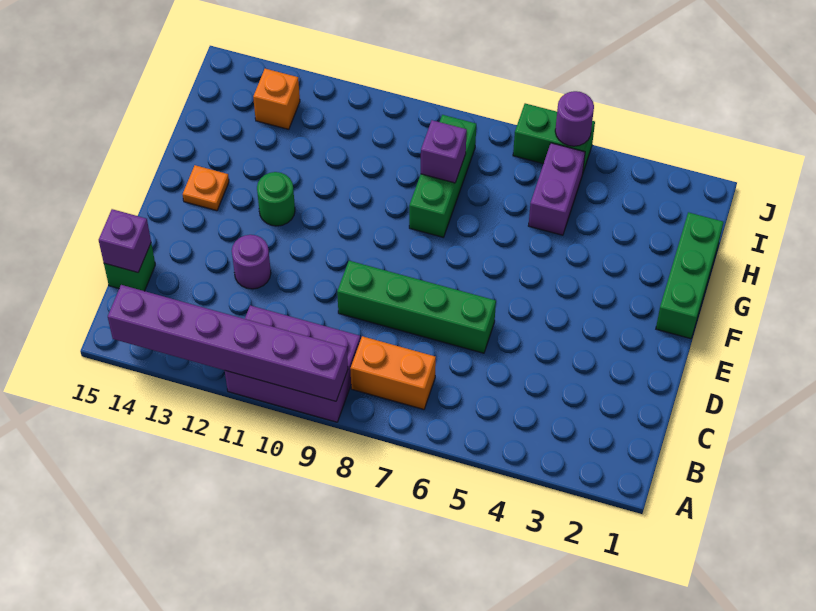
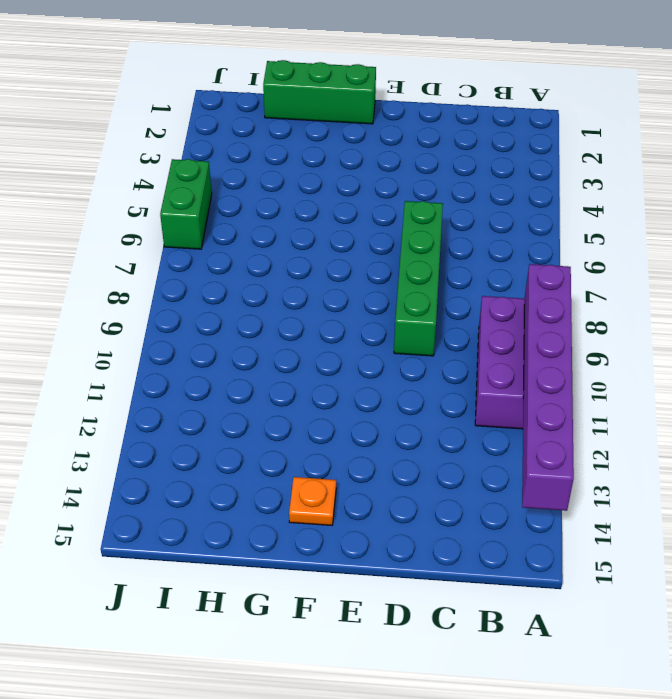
none -> orange 1x2 brick [350,336,436,409]
none -> green 1x1 brick [104,244,155,291]
none -> purple 1x1 round brick [232,235,271,289]

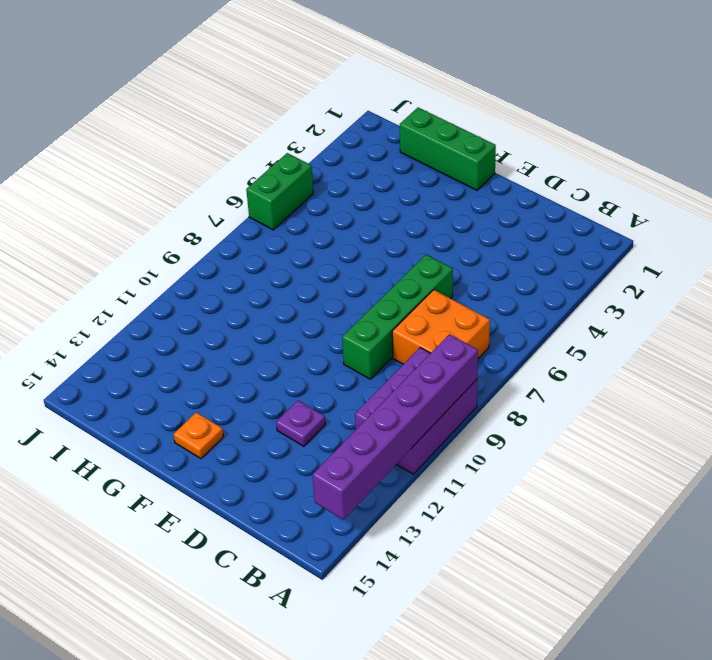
orange 2x2 brick [392,290,490,364] -> orange 1x2 brick [350,336,436,409]
purple 1x1 plate [276,401,325,446] -> purple 1x1 round brick [232,235,271,289]
none -> green 1x1 brick [104,244,155,291]
none -> green 1x1 round brick [257,172,295,226]
none -> green 1x3 brick [409,115,476,237]

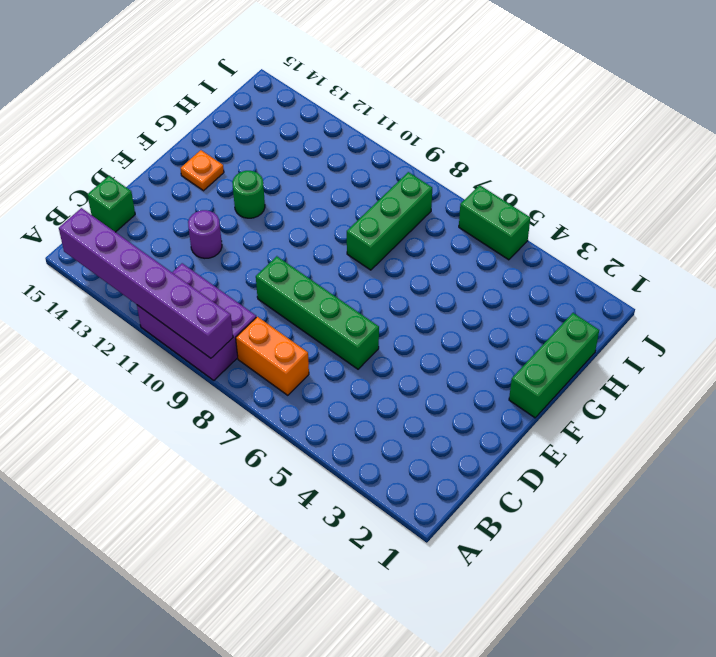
none -> purple 1x2 brick [528,143,585,235]
none -> orange 1x1 brick [253,68,300,130]
none -> purple 1x1 brick [99,209,151,272]

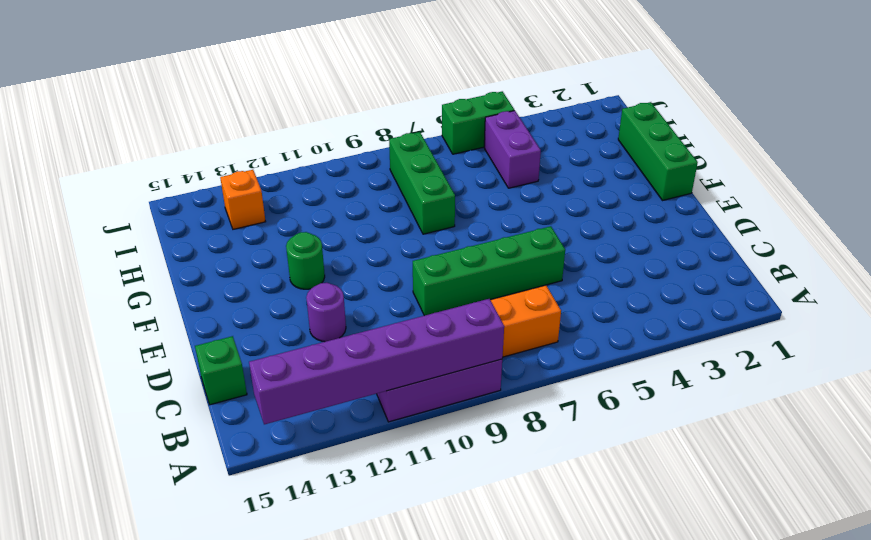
none -> orange 1x1 plate [183,165,229,211]
none -> purple 1x1 brick [99,209,151,272]
none -> purple 1x1 brick [421,120,467,183]

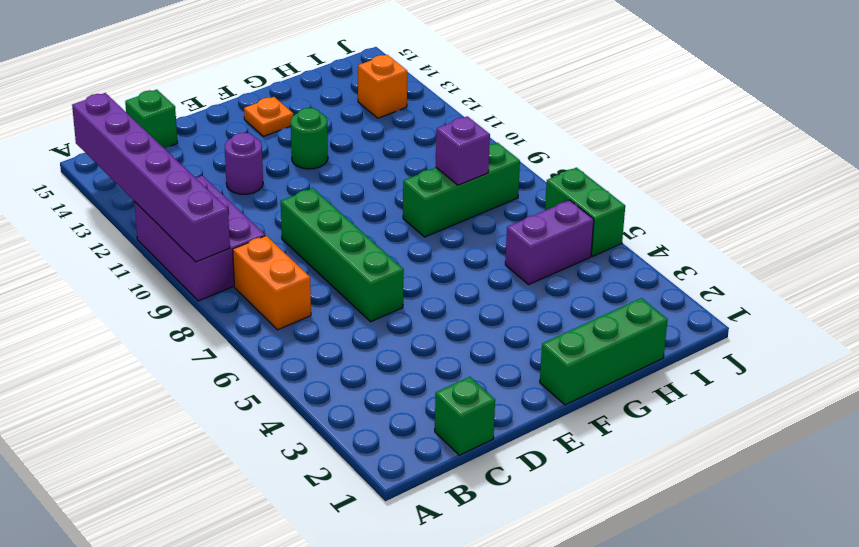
green 1x1 brick [435,377,495,455] -> none
none -> purple 1x1 brick [99,209,151,272]
none -> purple 1x1 round brick [555,91,594,146]

